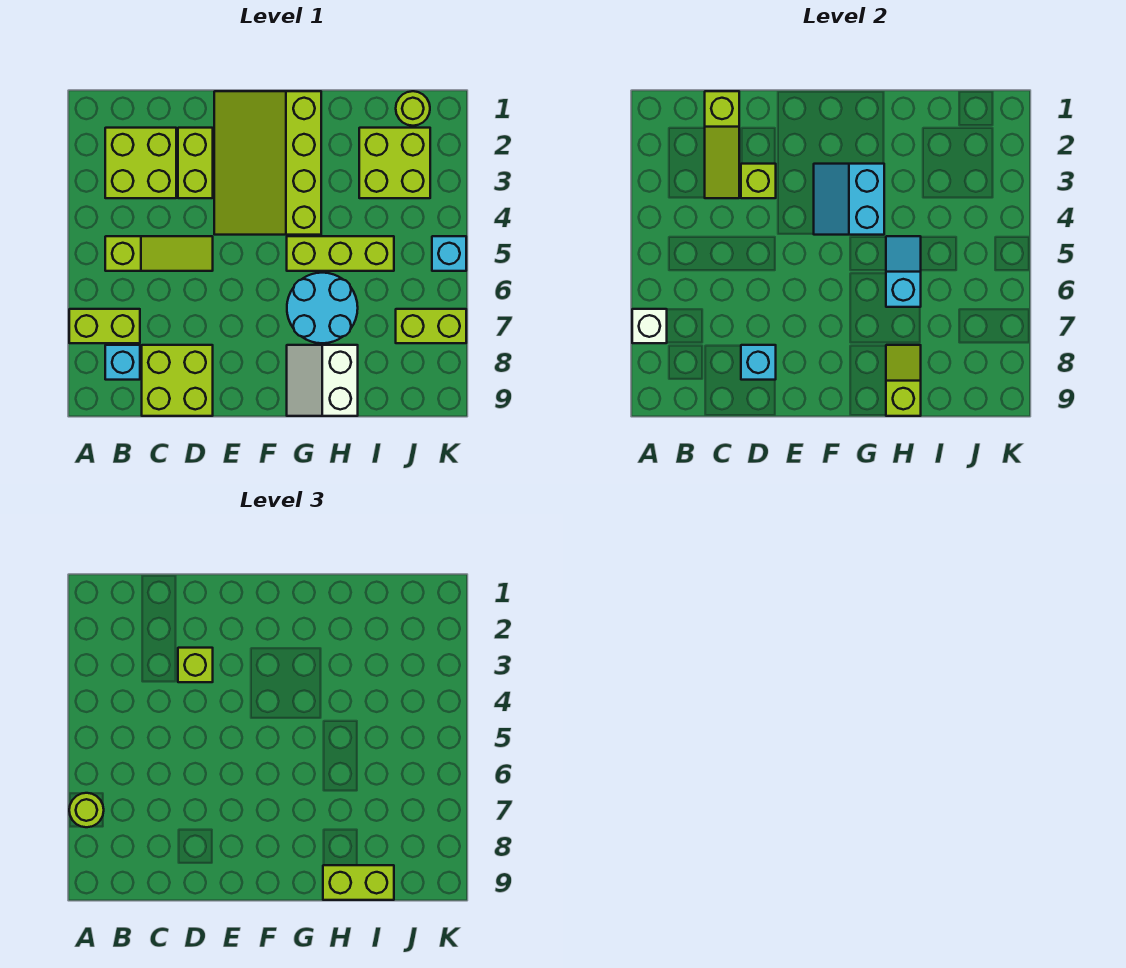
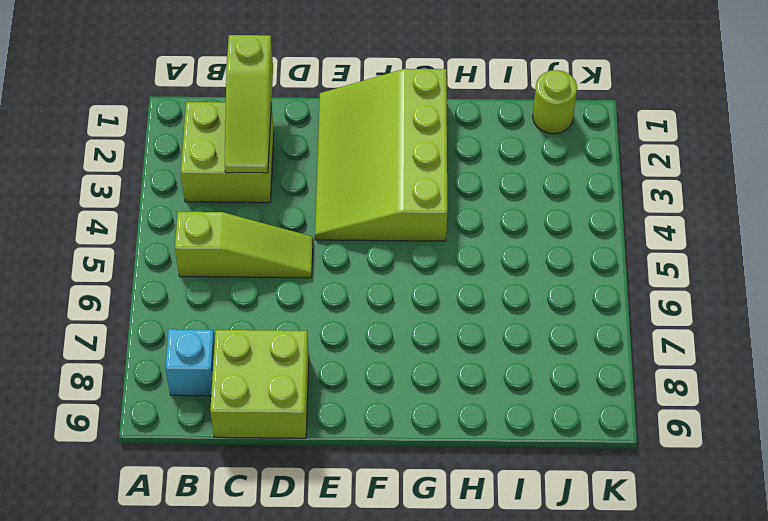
none -> lime 1x2 brick [69,309,140,343]
none -> lime 1x2 brick [178,128,213,198]
none -> lime 1x3 brick [287,236,394,271]

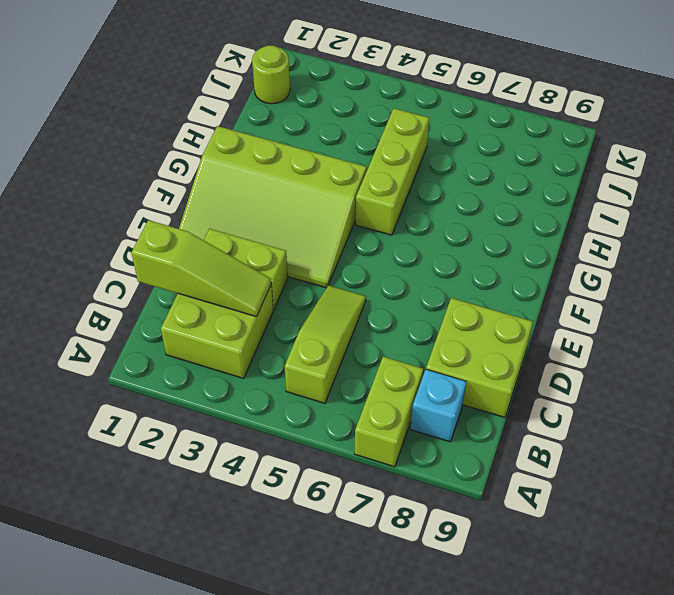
none -> cyan 2x2 round brick [287,273,358,343]
none -> white 2x2 slope [287,345,358,416]
none -> lime 2x2 brick [359,128,430,198]

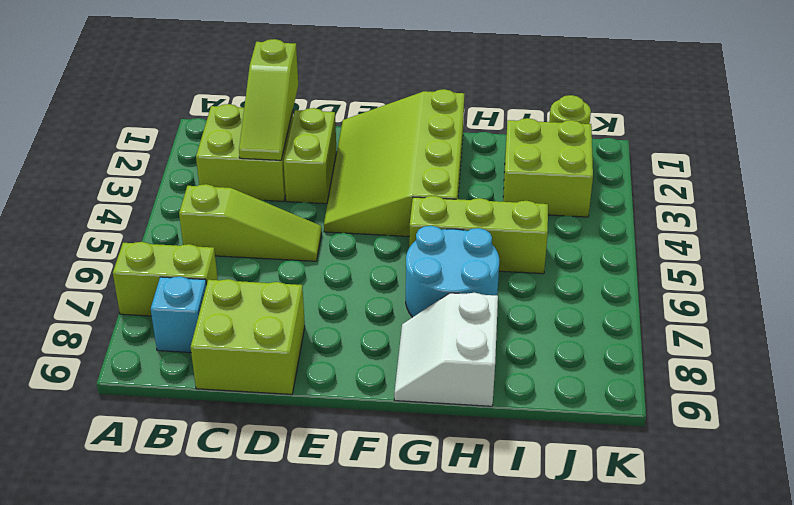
none -> lime 1x2 brick [396,309,466,343]
none -> cyan 1x1 brick [432,236,466,271]
none -> white 1x1 brick [632,309,667,343]

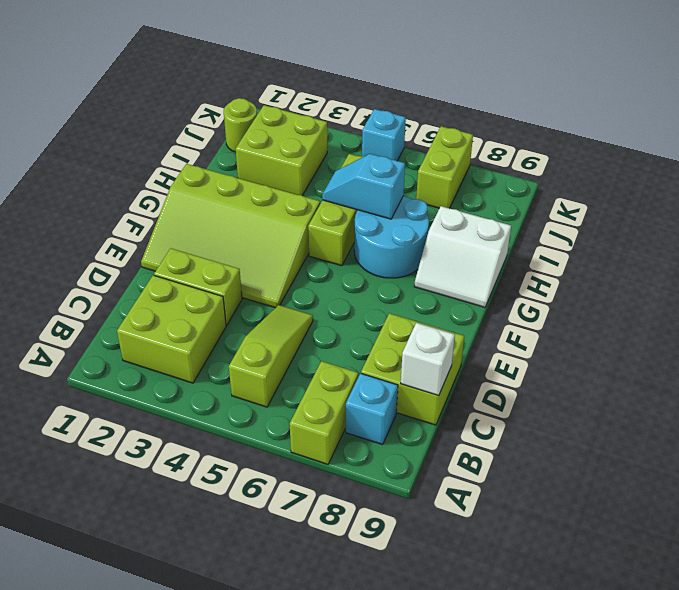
white 1x1 brick [401,323,455,396] -> white 1x1 brick moved to [632,309,667,343]
none -> lime 1x3 slope [705,91,739,198]
none -> lime 1x1 brick [741,164,776,198]
none -> cyan 1x1 brick [741,345,776,380]

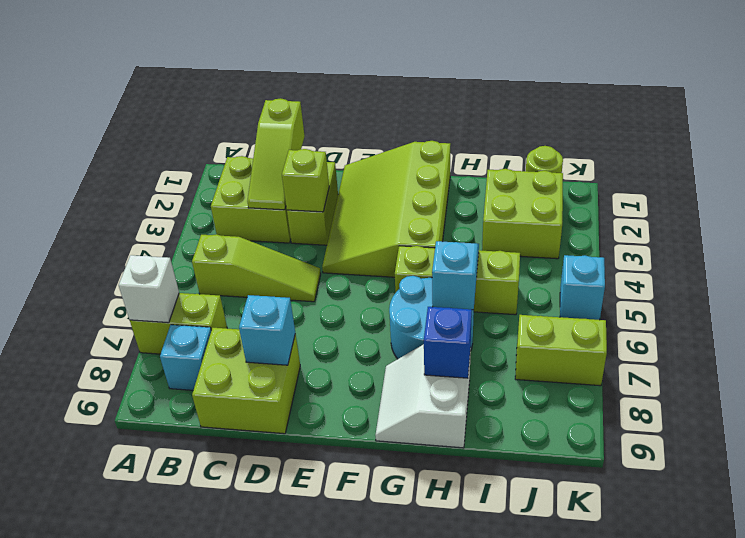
blue 1x1 brick [424,307,472,378] -> lime 1x2 slope [886,345,921,416]
none -> cyan 2x2 slope [814,164,884,235]
none -> lime 1x1 round brick [69,793,104,827]
none -> lime 1x1 brick [178,648,213,682]

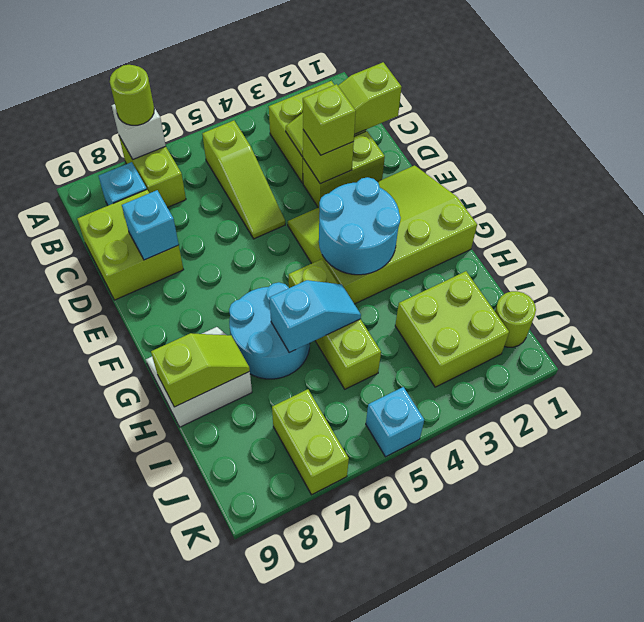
cyan 2x2 round brick [319,177,401,275] -> cyan 2x2 slope [814,164,884,235]
none -> lime 1x2 brick [323,865,394,900]

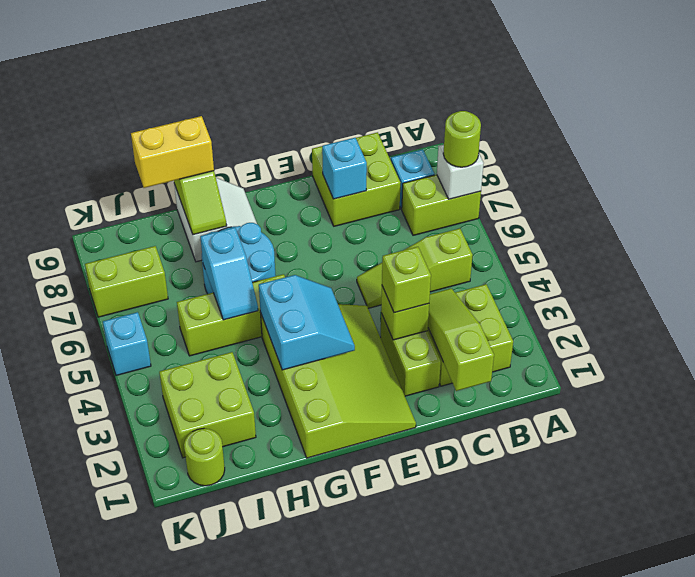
yellow 1x2 brick [131,116,214,188] -> lime 1x2 brick [323,865,394,900]

